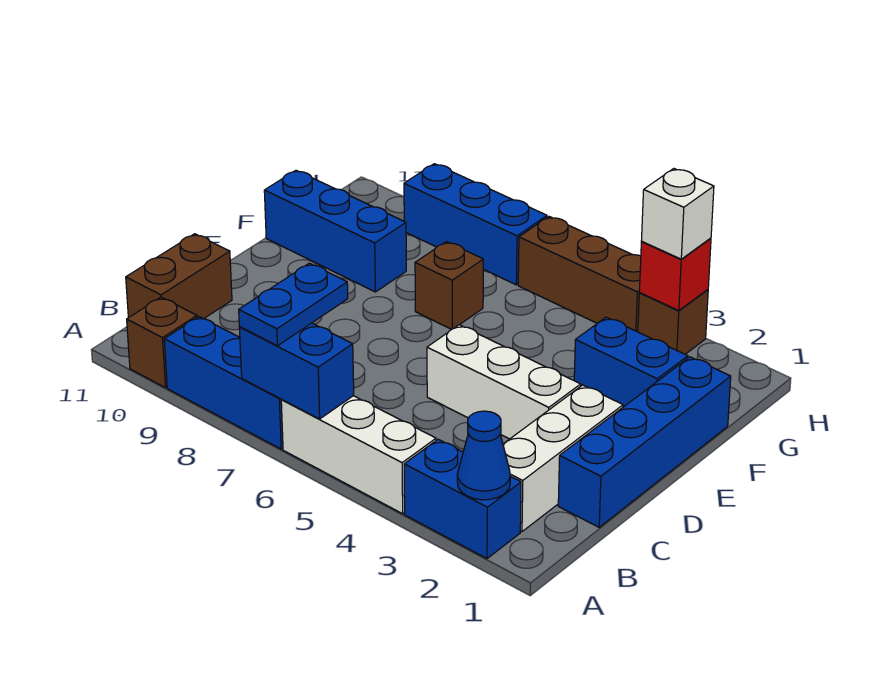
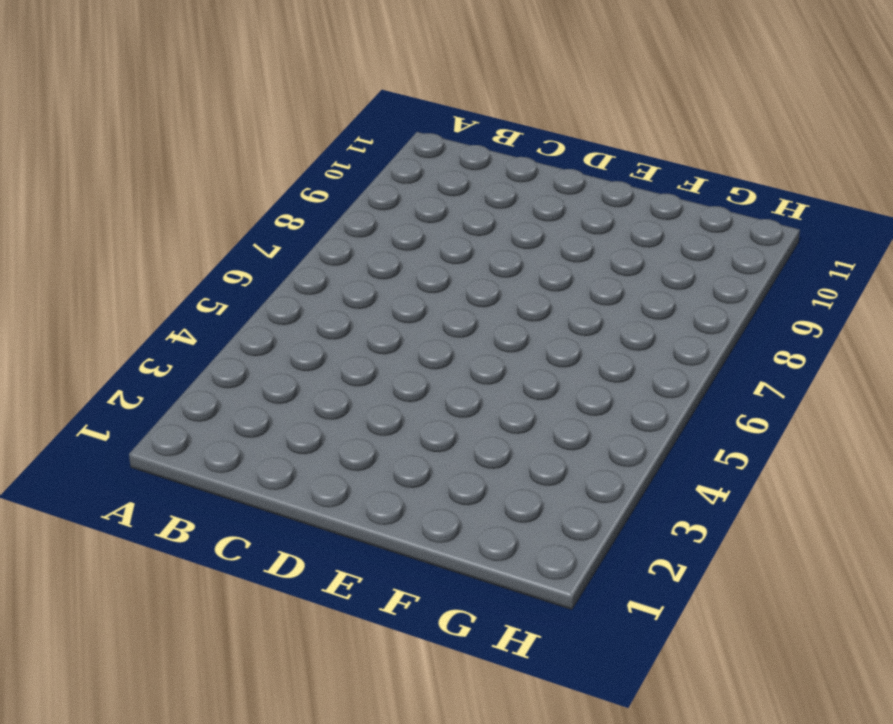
none -> blue 1x2 brick [404,439,521,559]
none -> white 1x3 brick [281,396,436,514]
none -> blue 1x3 brick [164,317,283,449]

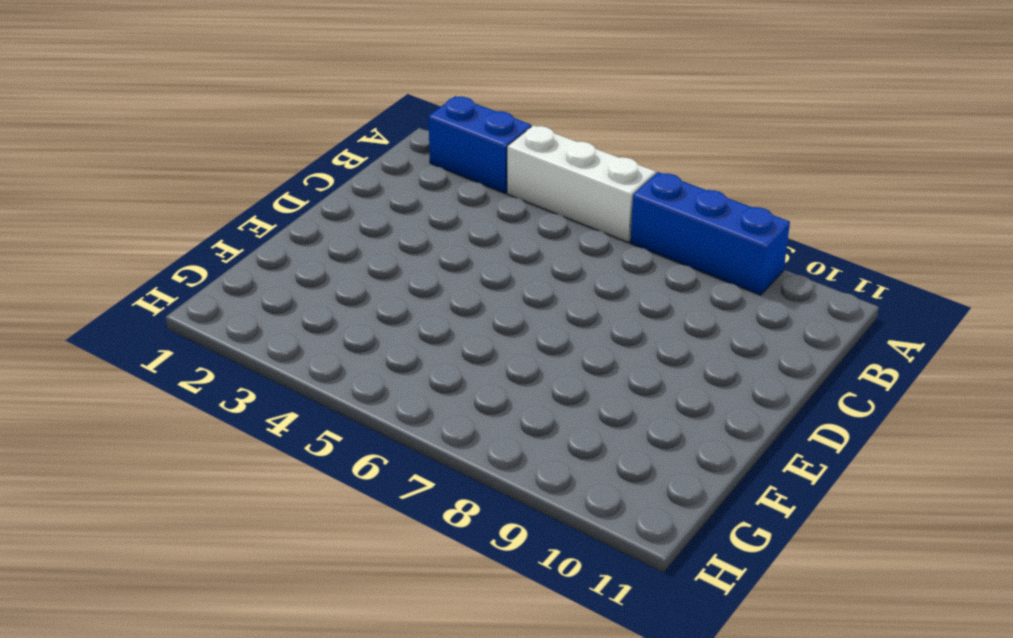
none -> brown 1x1 brick [127,297,197,388]
none -> white 1x3 brick [503,385,623,532]
none -> brown 1x2 brick [126,234,232,319]

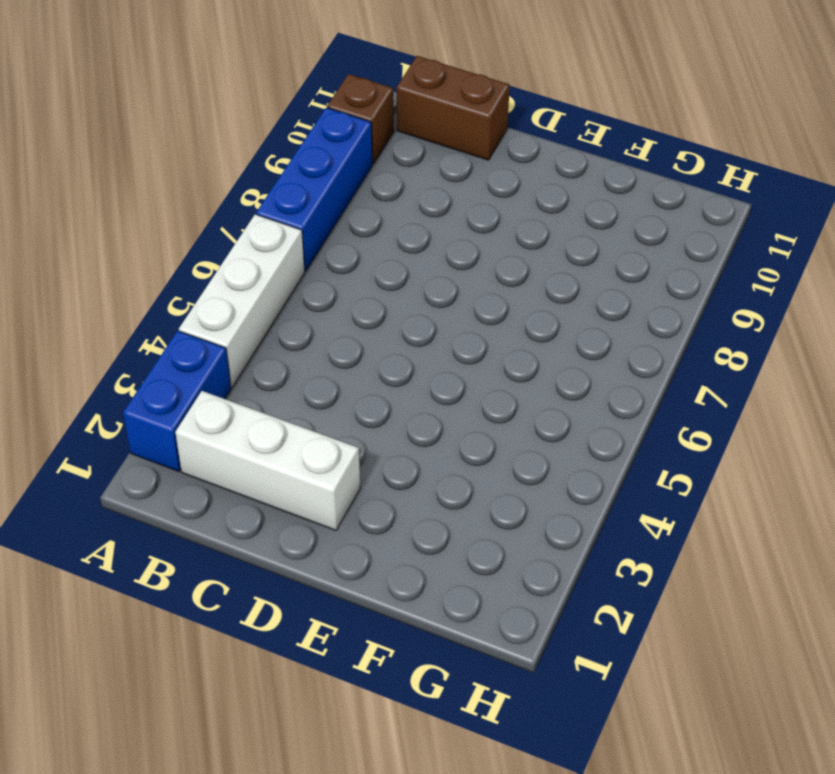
none -> blue 1x4 brick [558,357,731,527]
none -> white 1x3 brick [427,325,581,439]
none -> blue 1x2 brick [574,317,688,407]

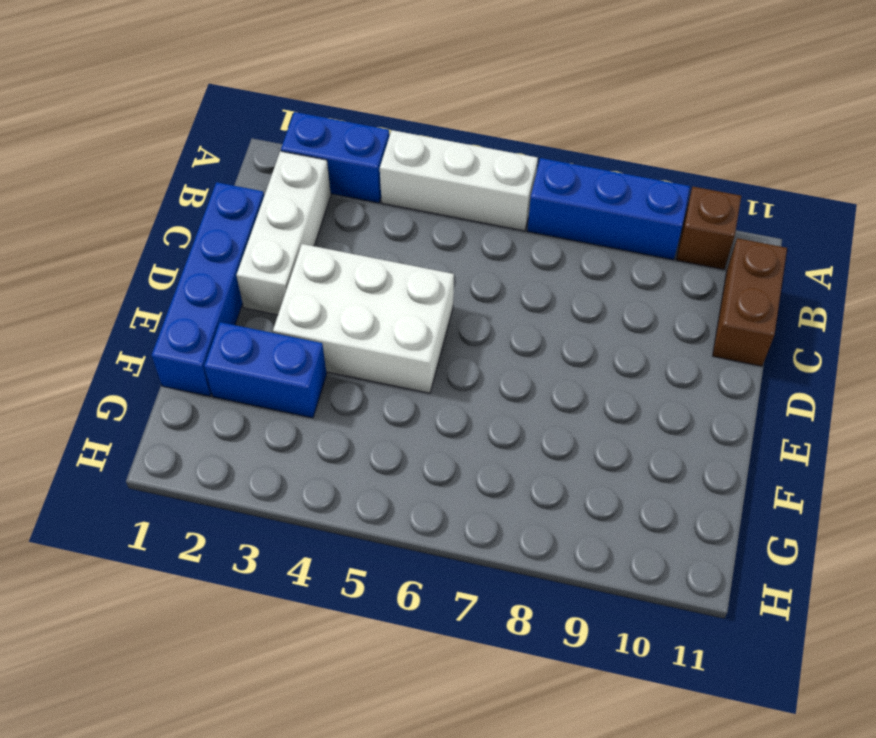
white 2x3 brick [273,244,454,393] -> white 1x3 brick [427,325,581,439]
none -> brown 1x1 brick [415,242,483,329]
none -> blue 1x3 brick [264,170,406,292]
none -> brown 1x1 brick [638,290,708,354]

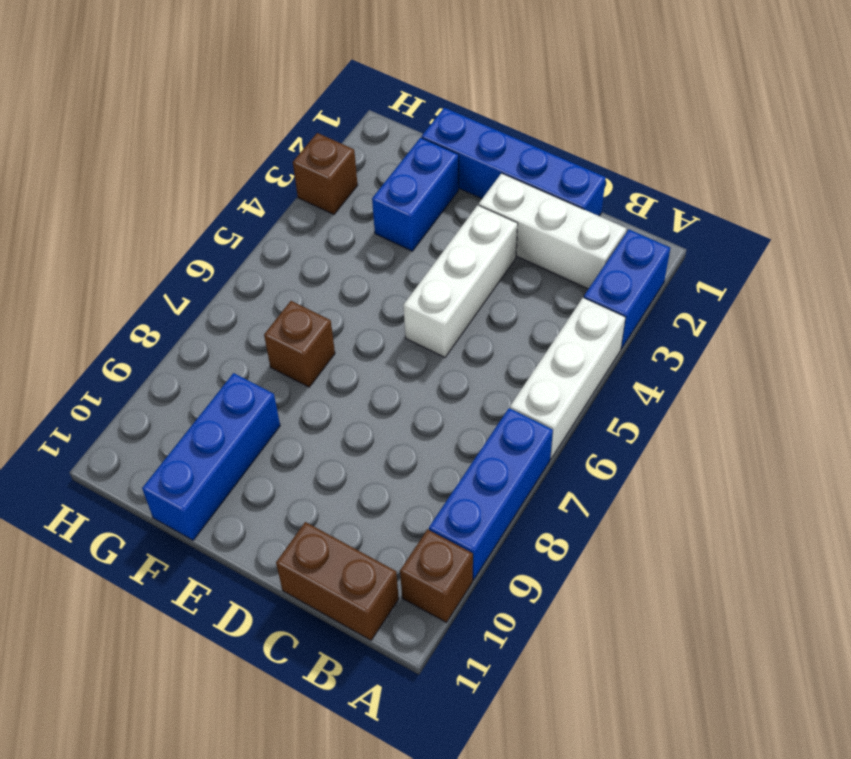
none -> brown 1x3 brick [518,217,641,332]
none -> blue 1x3 brick [404,164,547,285]
none -> blue 1x1 cone [457,411,510,500]

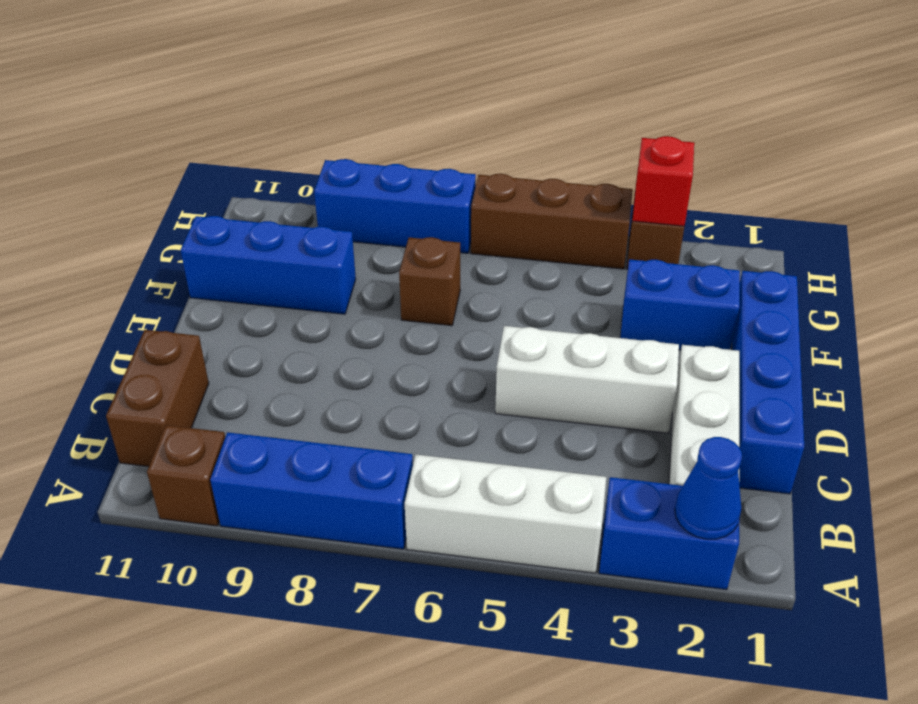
none -> blue 1x2 brick [239,323,354,419]
none -> blue 1x2 plate [239,263,348,346]
none -> white 1x1 brick [642,169,714,259]

